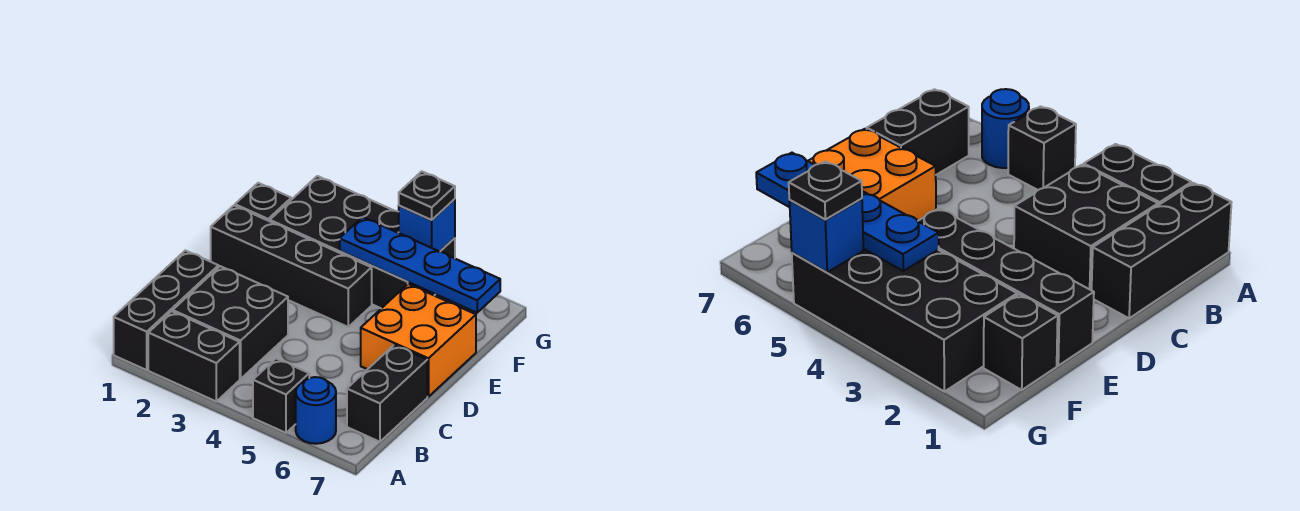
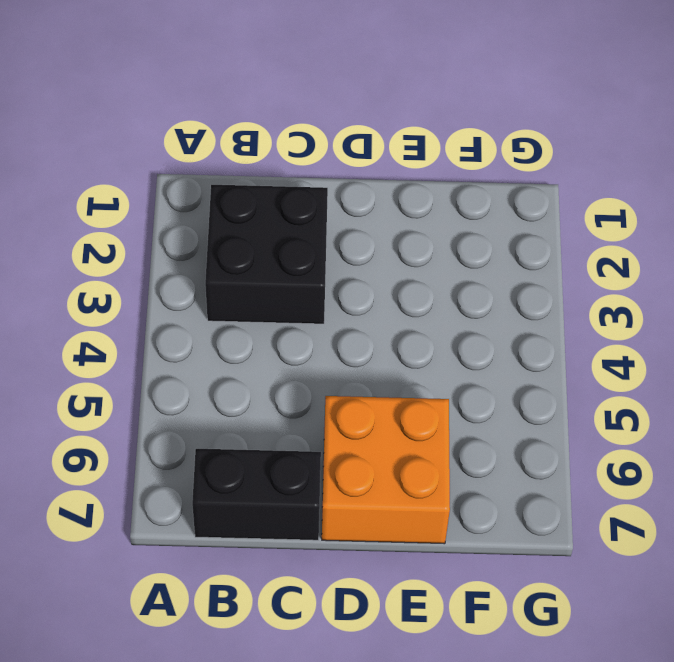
none -> black 1x3 brick [114,250,218,370]
none -> black 1x2 brick [148,311,240,401]
none -> black 1x1 brick [253,358,309,433]

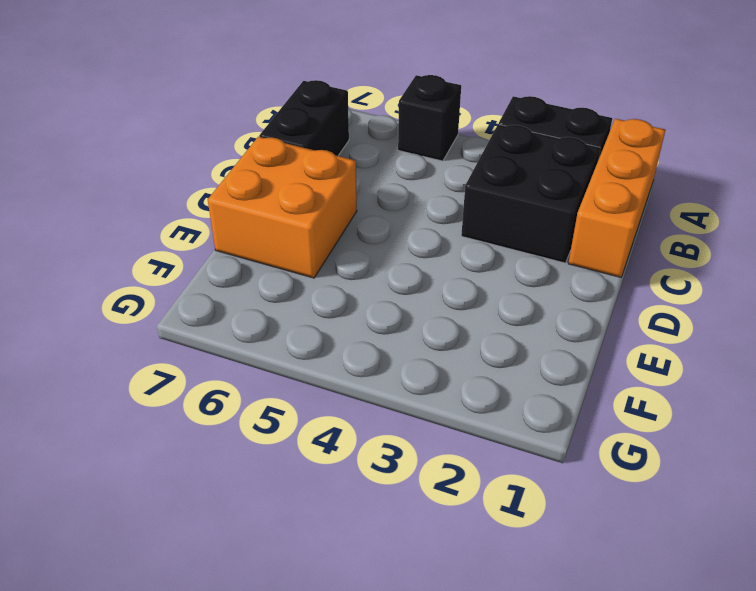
orange 1x3 brick [568,119,665,277] -> black 1x3 brick [114,250,218,370]
none -> blue 1x1 round brick [296,377,336,444]
none -> black 1x4 brick [211,206,372,327]
none -> black 1x1 brick [235,183,291,221]

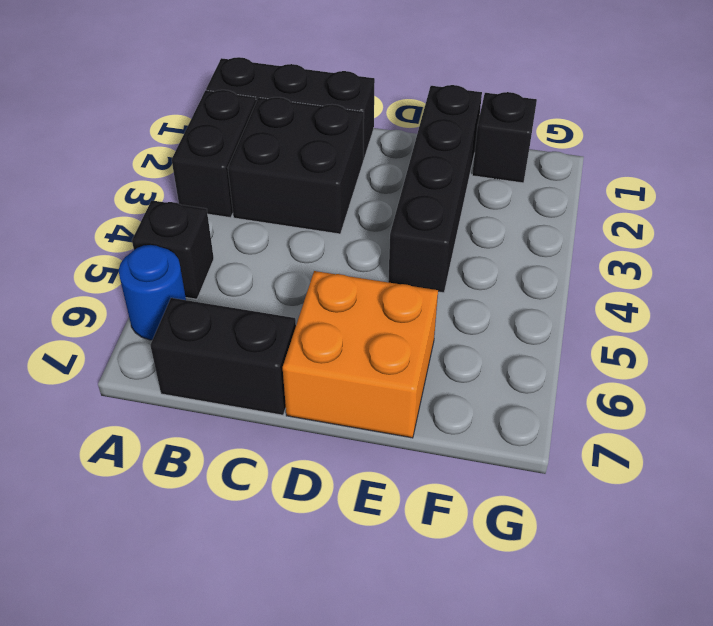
none -> black 2x4 brick [270,176,455,308]
none -> blue 1x4 plate [340,217,500,313]
none -> blue 1x1 brick [399,199,455,252]

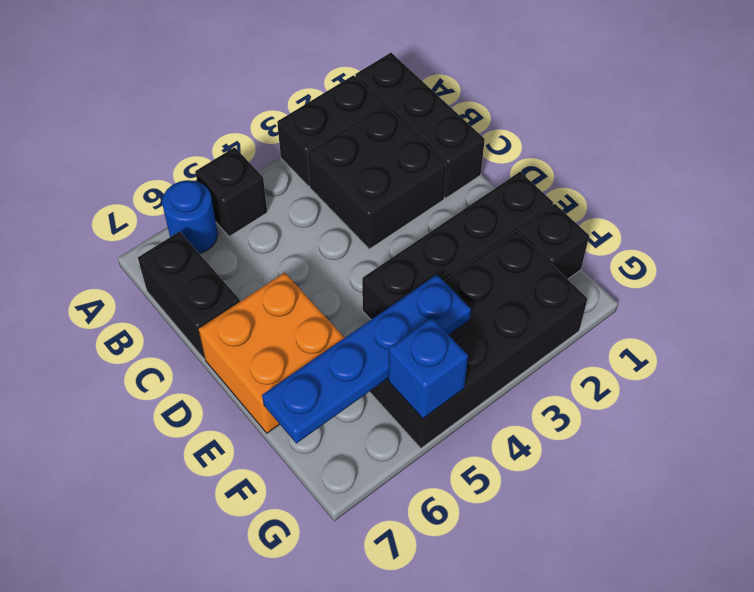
none -> black 1x1 plate [399,171,455,220]

